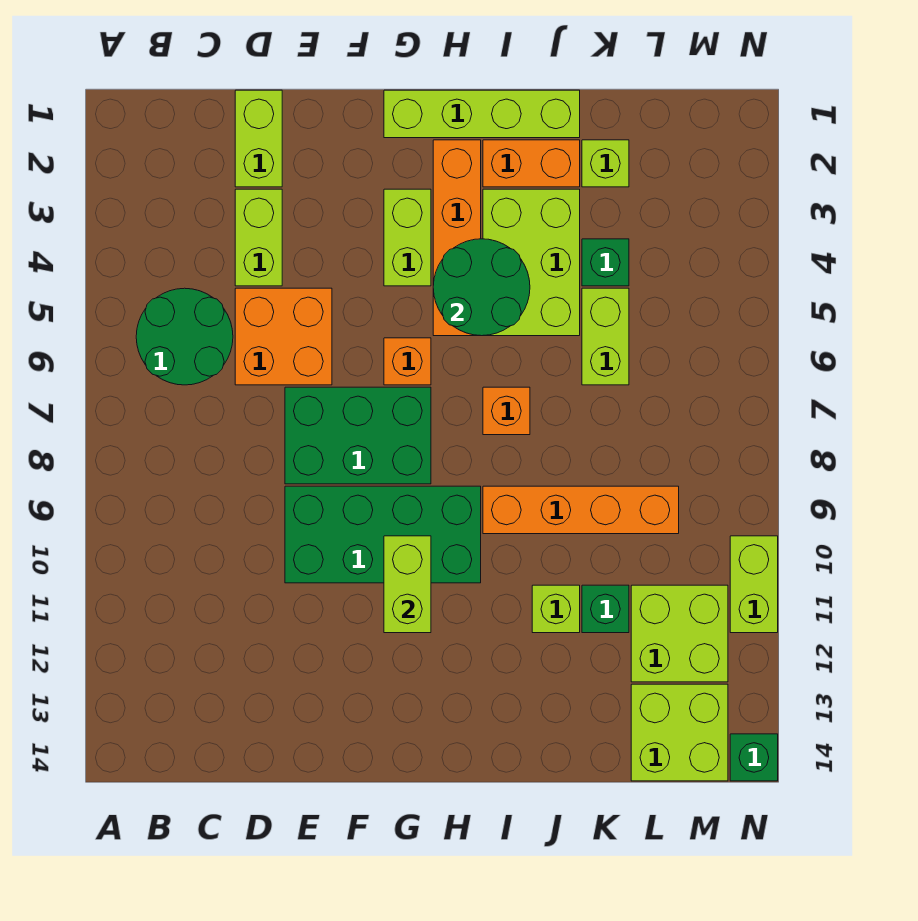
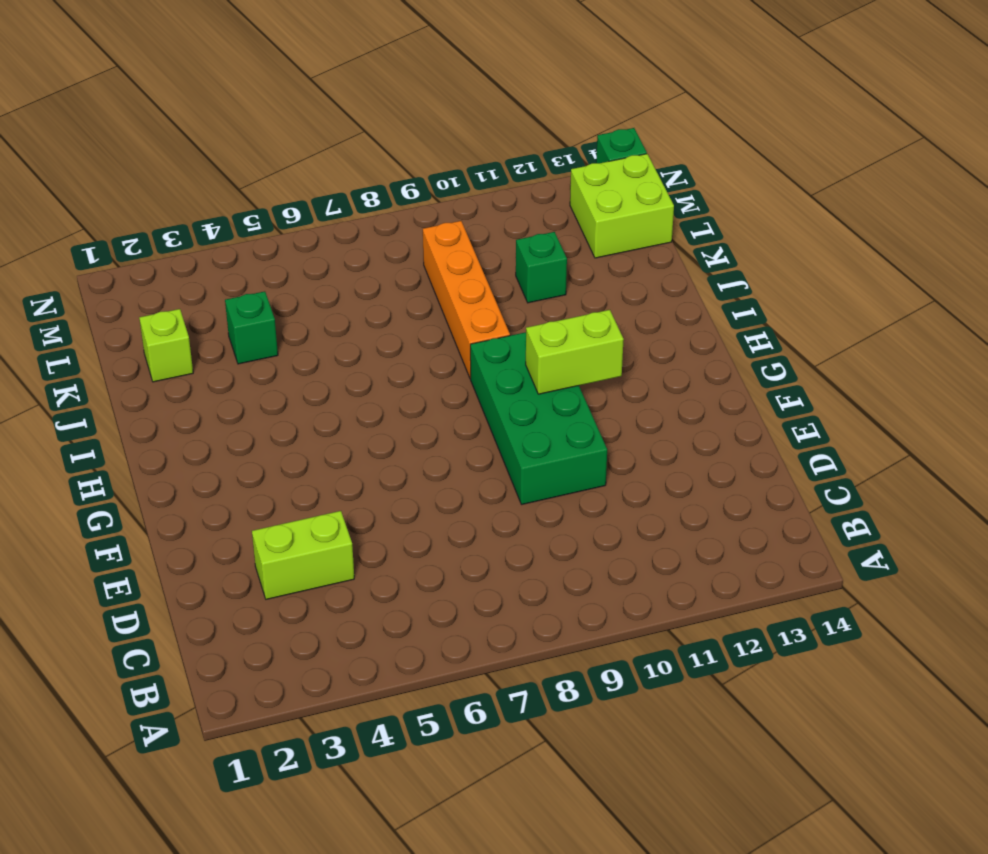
none -> green 2x2 round brick [136,288,233,385]
none -> lime 1x2 brick [235,90,282,187]
none -> orange 2x2 brick [235,288,332,385]

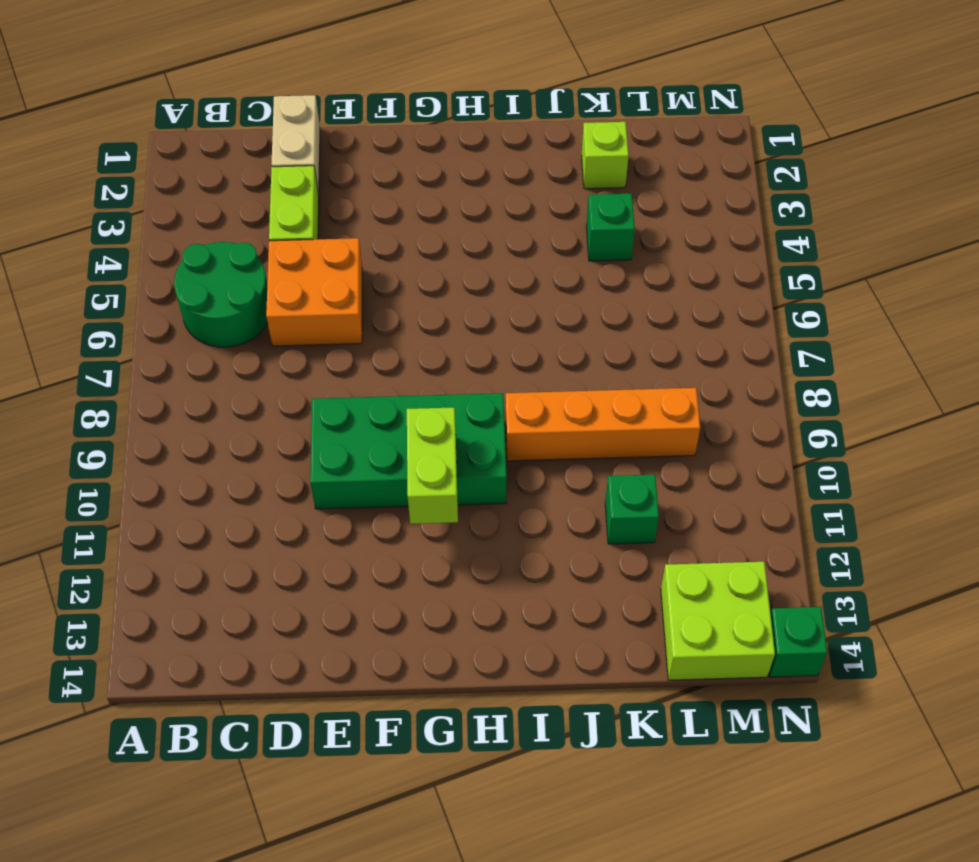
tan 1x2 brick [272,95,320,195] -> lime 1x2 brick [235,90,282,187]
none -> green 2x3 brick [285,387,431,484]
none -> lime 1x4 brick [384,90,580,138]
none -> lime 1x2 brick [384,189,431,286]

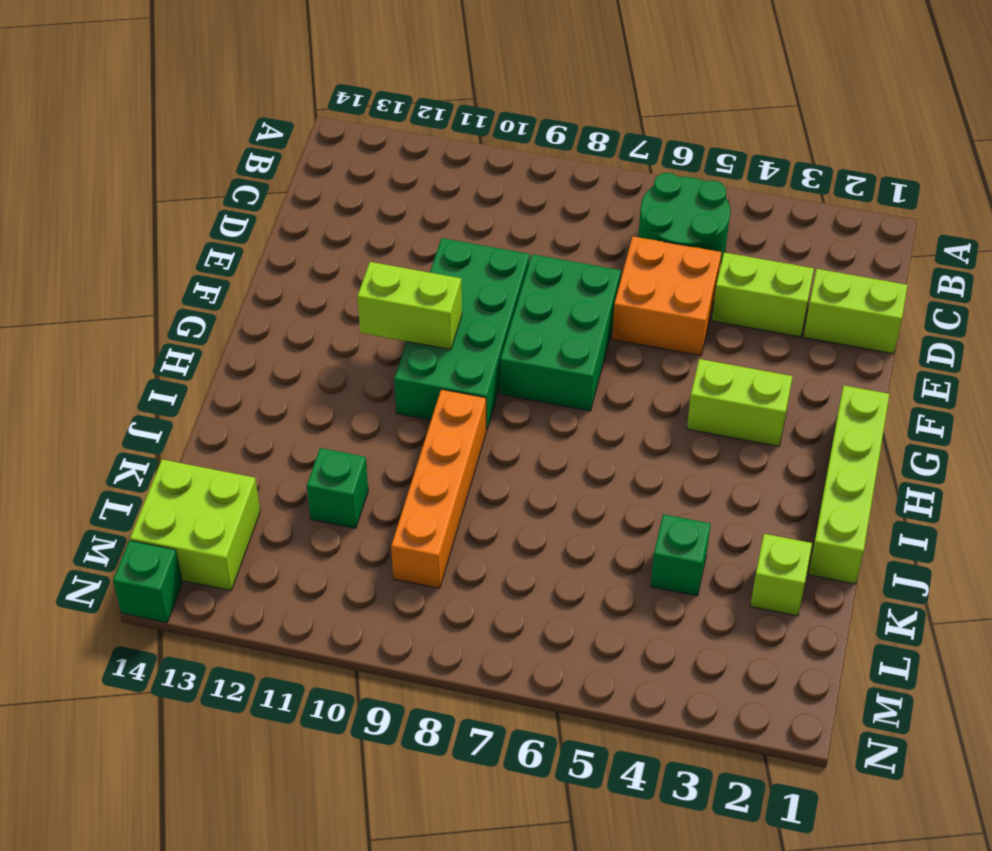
none -> orange 1x1 brick [384,338,431,385]
none -> orange 1x4 brick [433,140,481,336]
none -> orange 1x2 brick [483,140,580,187]

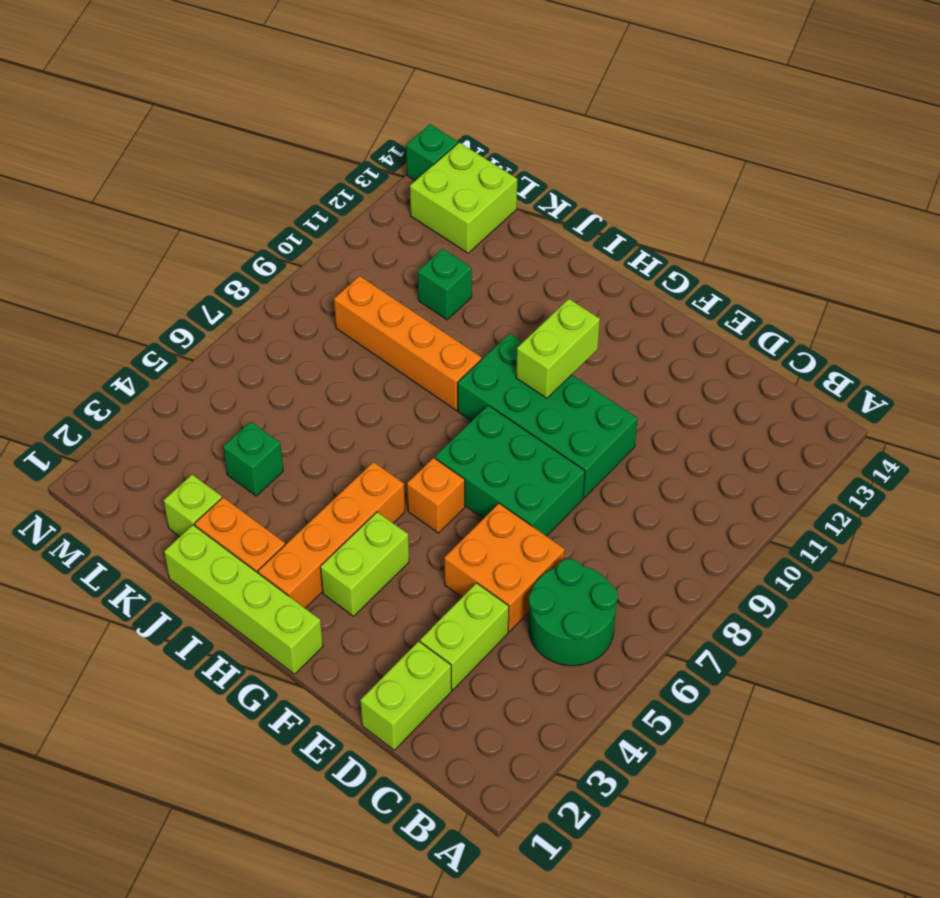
none -> lime 2x3 brick [483,189,580,336]
none -> orange 1x1 brick [483,387,530,435]
none -> lime 1x1 brick [532,585,580,633]

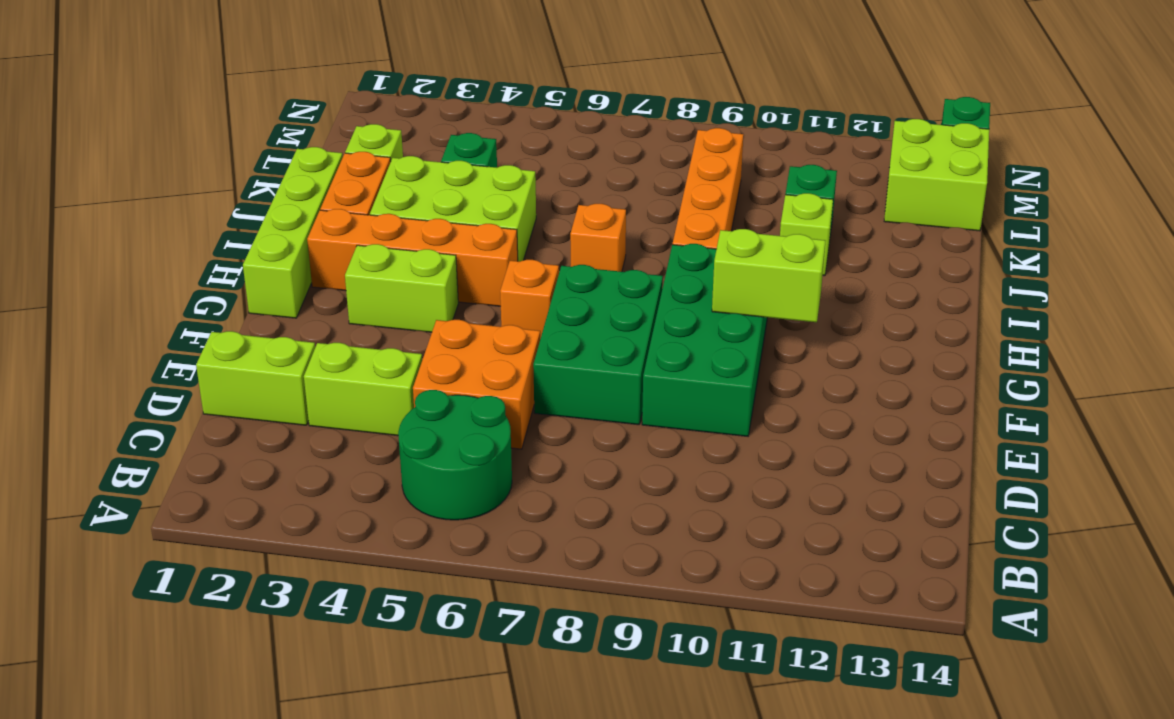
none -> lime 1x2 brick [582,288,629,385]
none -> lime 2x2 brick [631,585,728,682]
none -> lime 1x2 brick [730,536,778,633]

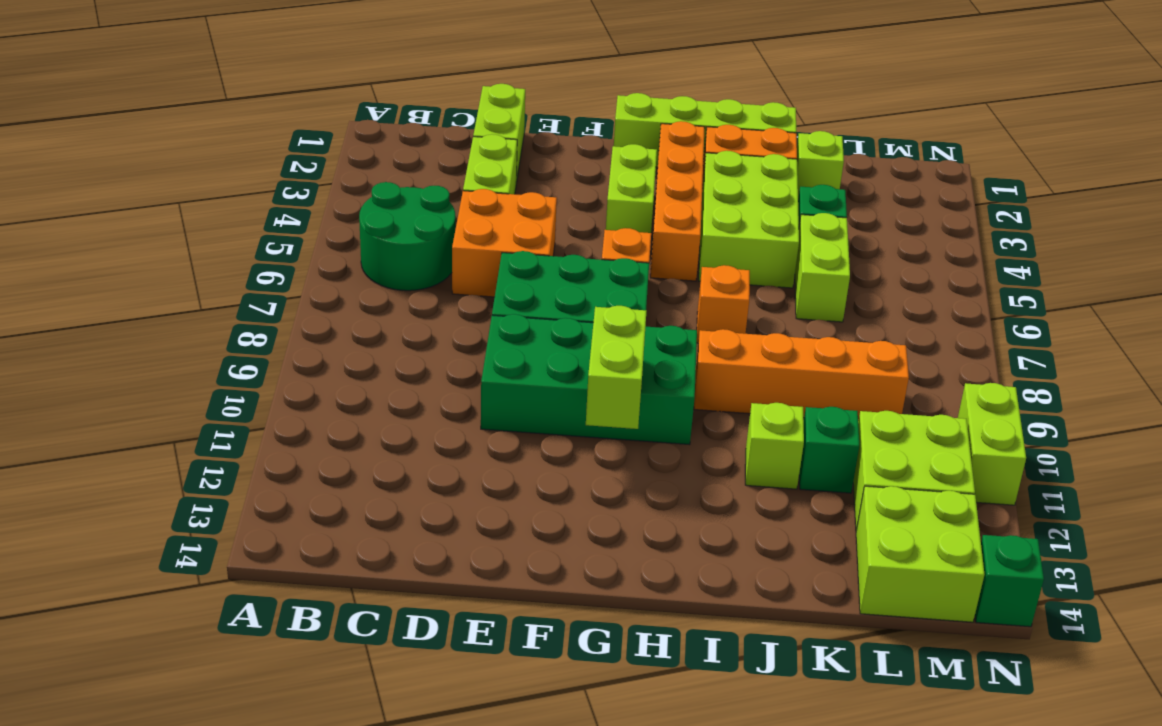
none -> green 2x2 round brick [433,239,530,336]

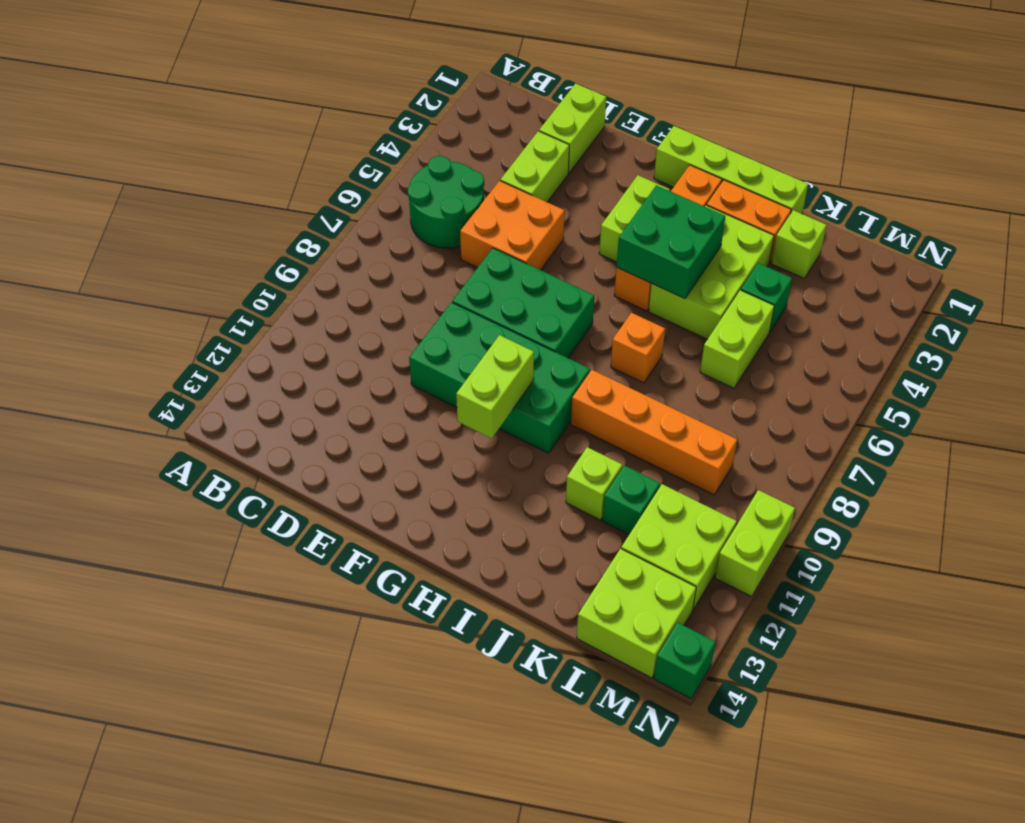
green 2x2 brick [617,185,725,299] -> green 2x2 round brick [433,239,530,336]
none -> orange 1x1 brick [384,338,431,385]

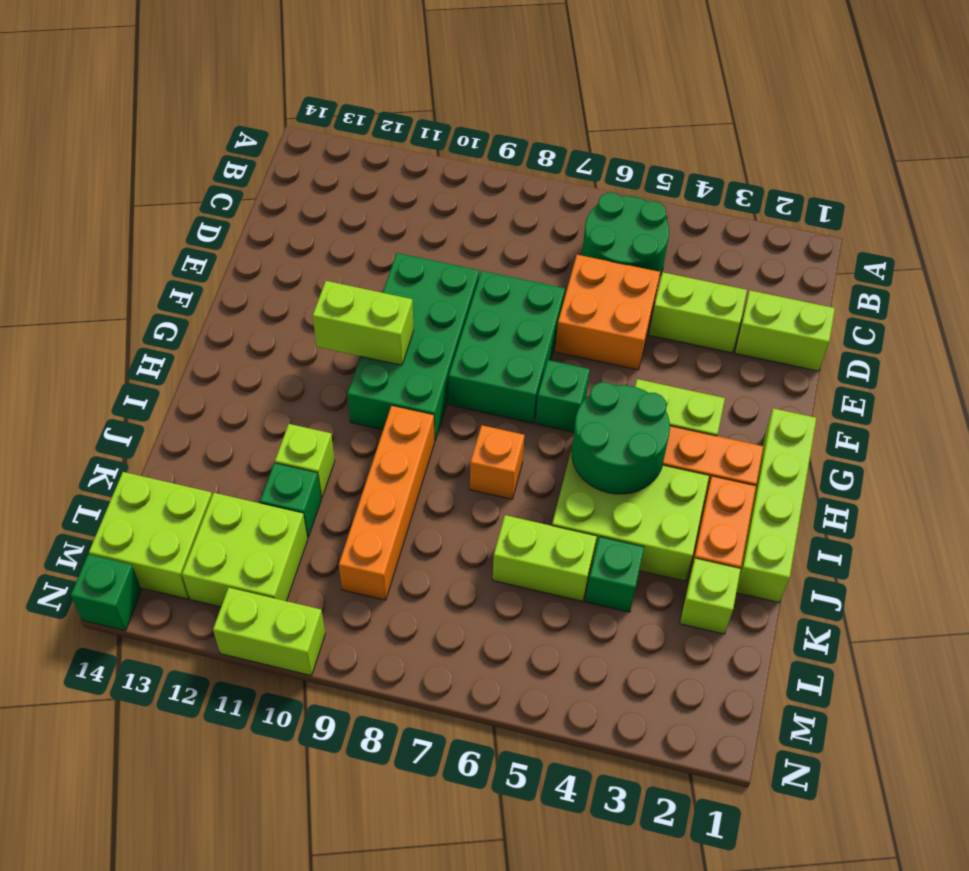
green 1x1 brick [536,360,590,432] -> orange 1x1 brick [384,338,431,385]

